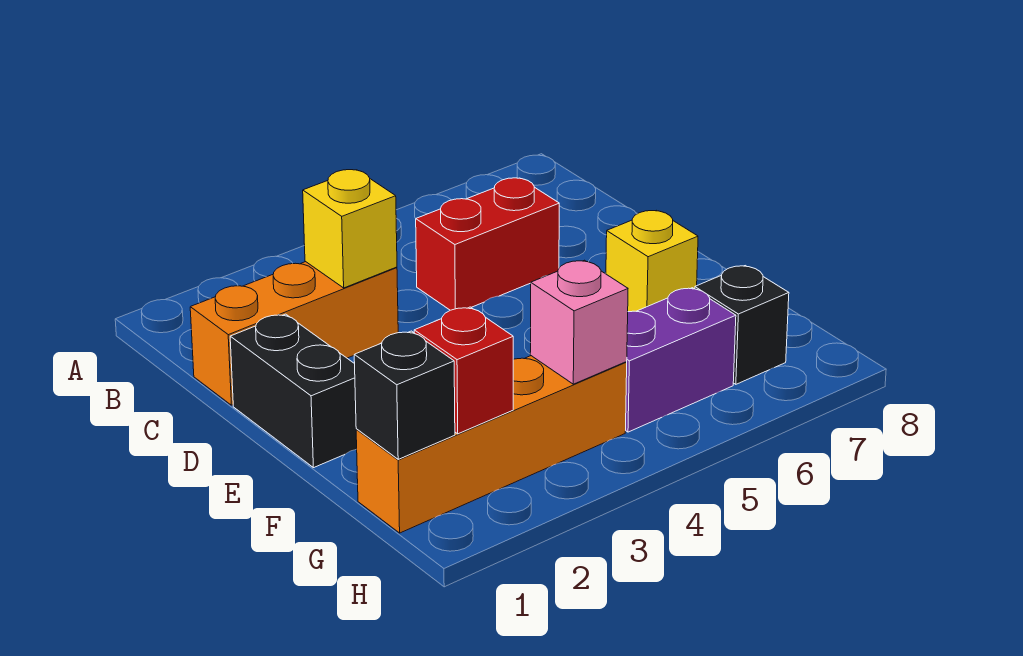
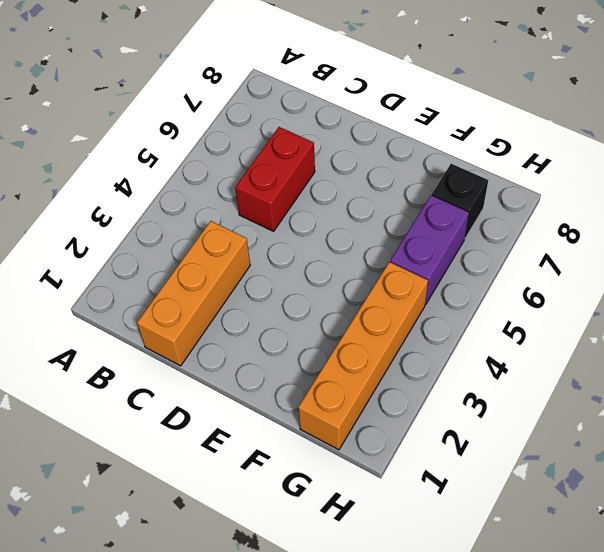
none -> black 1x2 brick [230,314,357,468]
none -> yellow 1x1 brick [606,210,698,312]

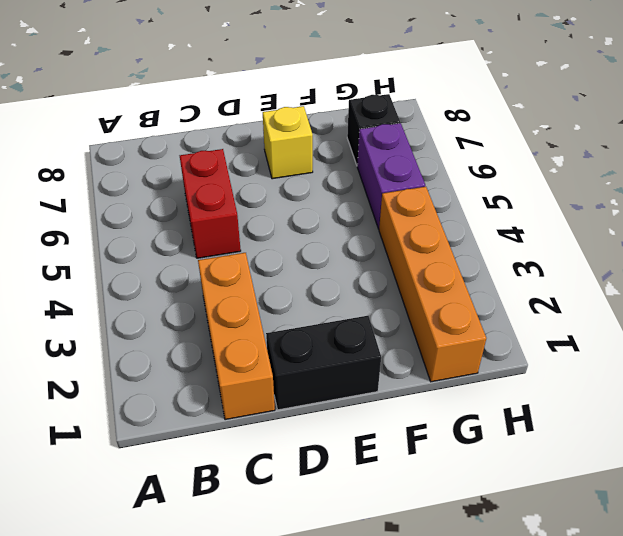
none -> yellow 1x1 brick [303,170,397,288]
none -> black 1x1 brick [354,331,455,459]

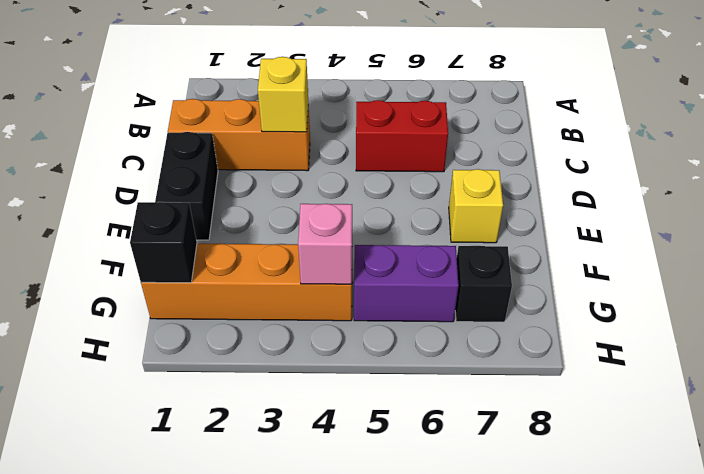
none -> red 1x1 brick [414,307,513,434]

